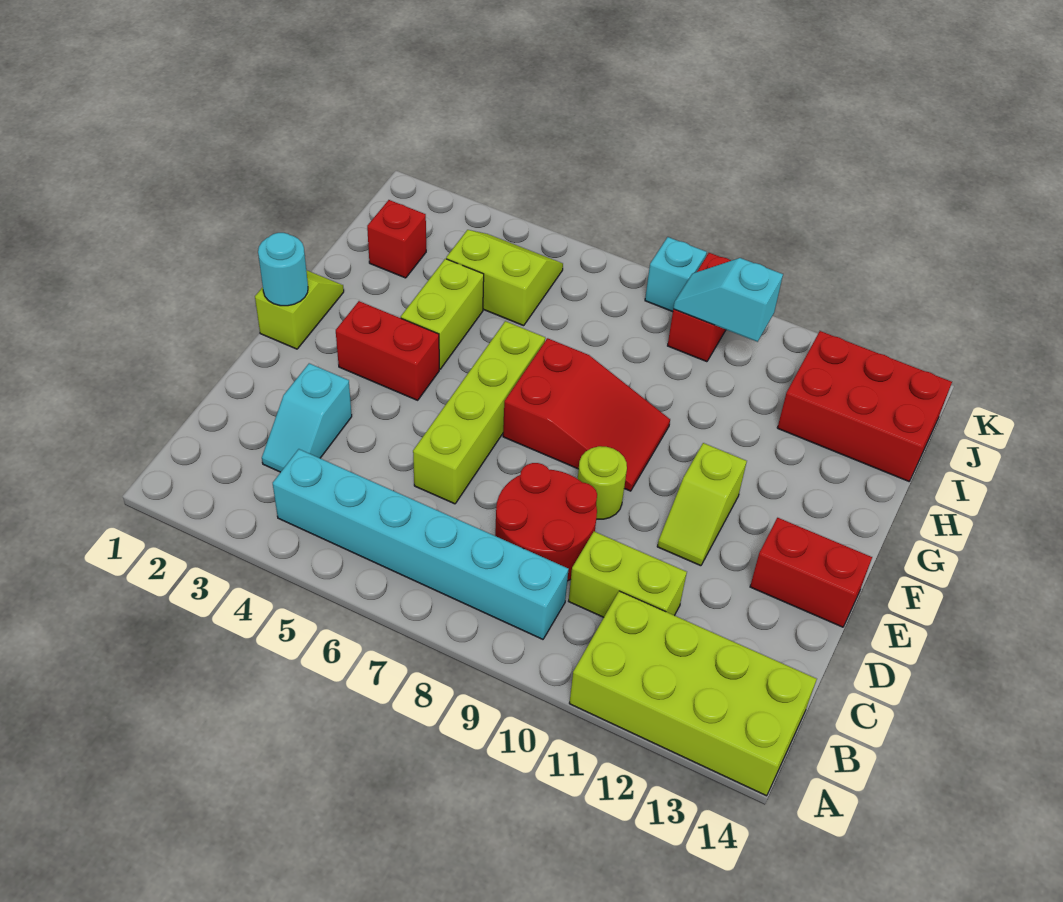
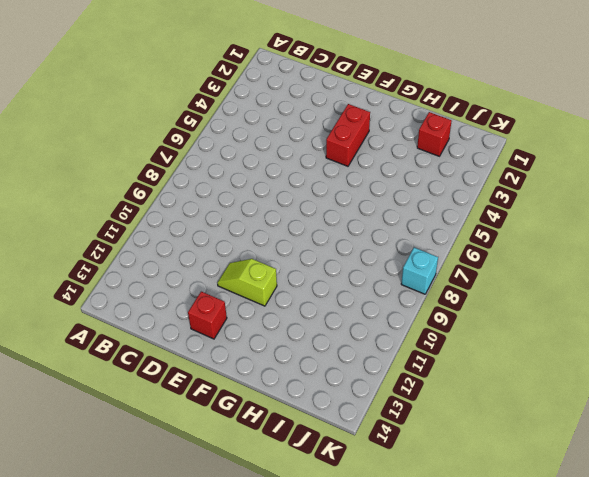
red 1x1 brick [188,292,227,339] -> red 1x2 brick [750,518,872,627]
none -> lime 2x4 brick [569,591,817,796]
none -> cyan 1x6 brick [273,449,569,639]
none -> cyan 1x2 slope [262,363,352,472]

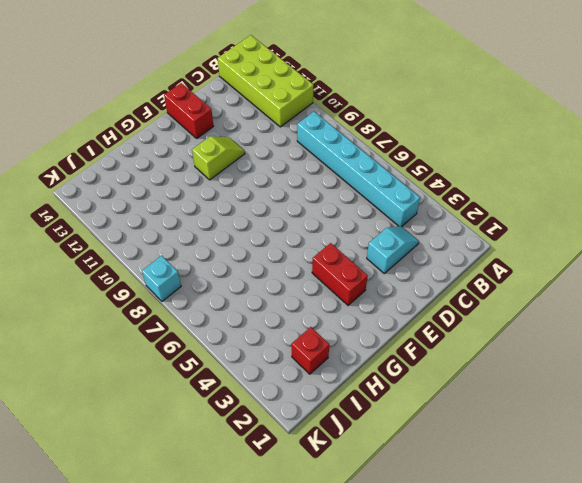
none -> red 2x2 round brick [495,463,597,581]
none -> lime 1x2 brick [569,532,687,617]
none -> lime 1x4 brick [413,321,545,504]

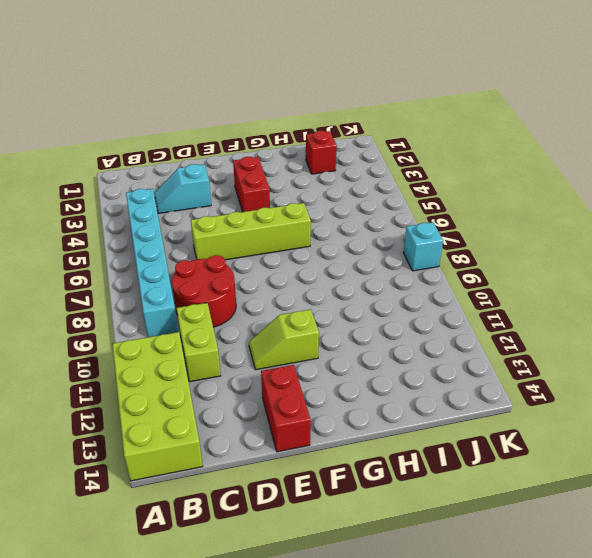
none -> lime 1x1 round brick [578,446,627,519]
none -> lime 1x2 slope [255,270,344,349]
none -> red 2x3 slope [503,338,670,491]

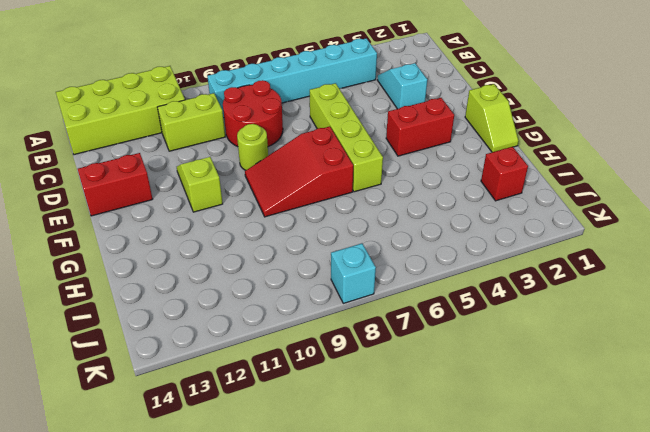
none -> lime 1x2 brick [401,259,484,369]
none -> lime 2x2 slope [446,230,563,326]
none -> red 2x3 brick [777,331,952,481]

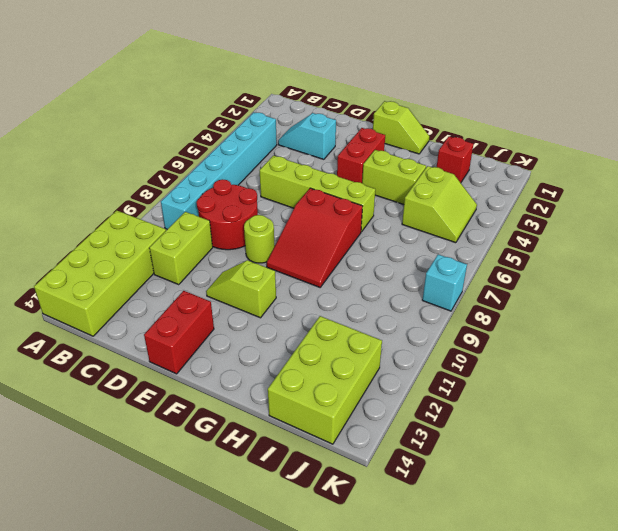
lime 2x3 brick [268,316,382,444] -> red 2x3 brick [777,331,952,481]
none -> red 1x2 brick [668,253,731,362]
none -> cyan 1x1 round brick [258,233,308,306]
none -> cyan 1x2 slope [673,258,783,342]

